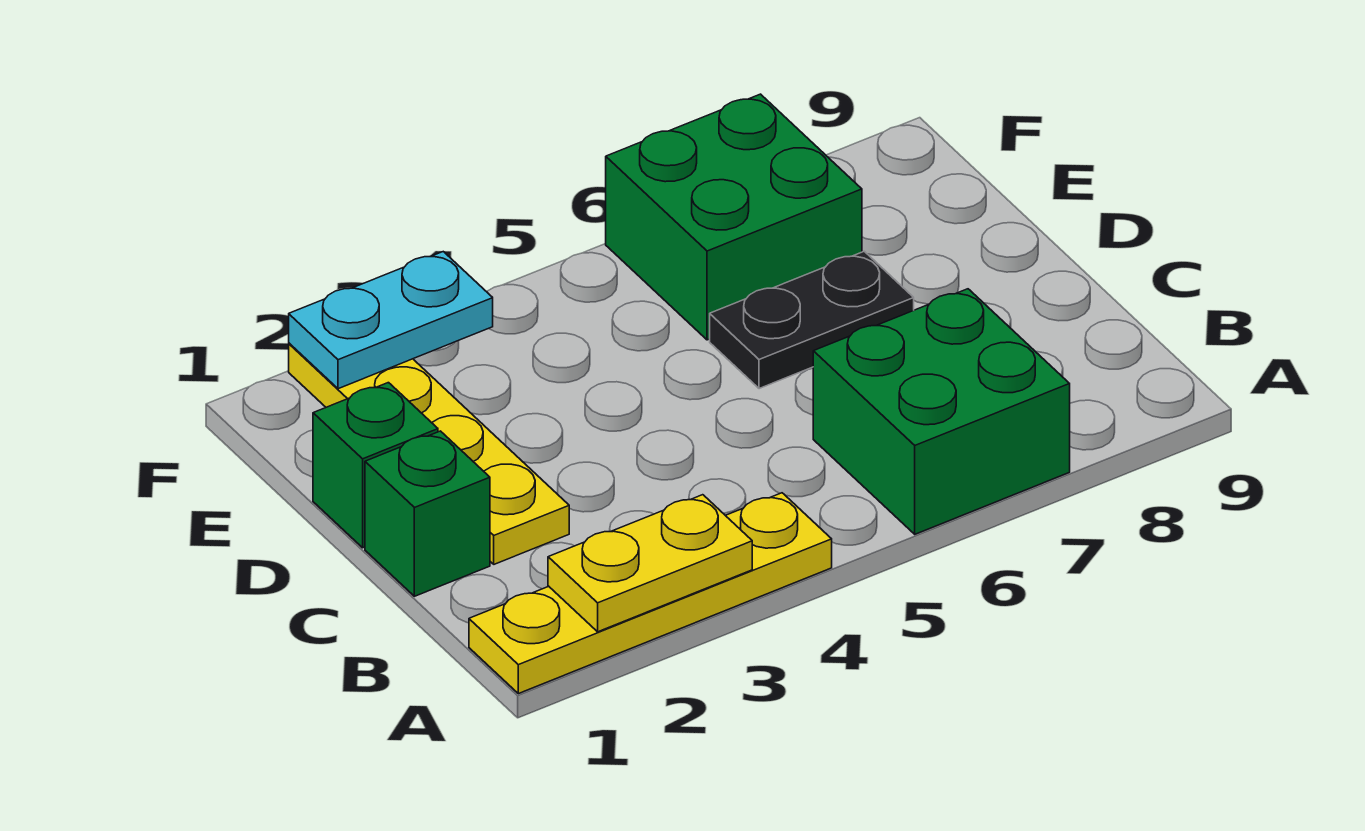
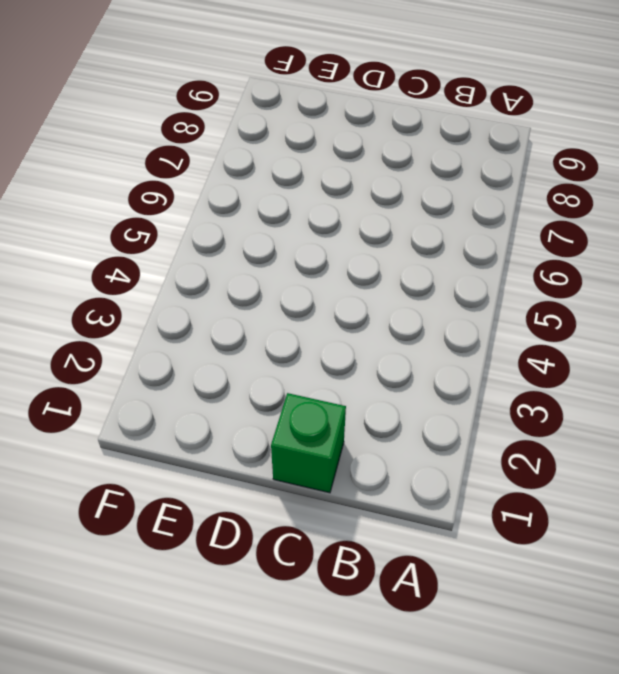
none -> yellow 1x4 plate [469,493,832,694]
none -> green 2x2 brick [813,289,1070,534]

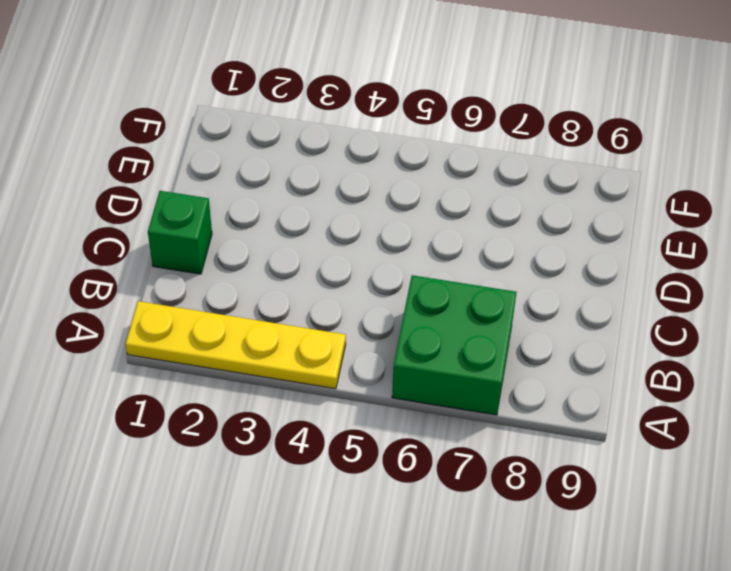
none -> yellow 1x4 plate [289,343,569,564]
none -> green 1x1 brick [313,383,438,548]

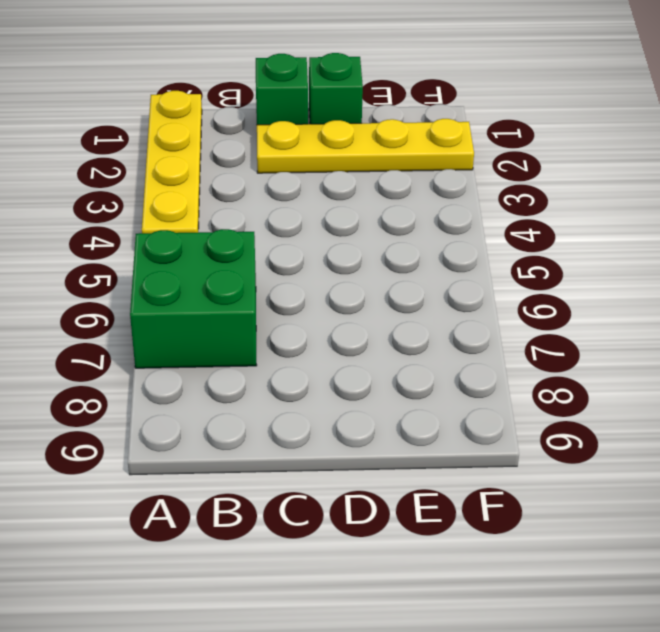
none -> black 1x2 plate [710,251,914,389]
none -> green 2x2 brick [606,94,862,340]

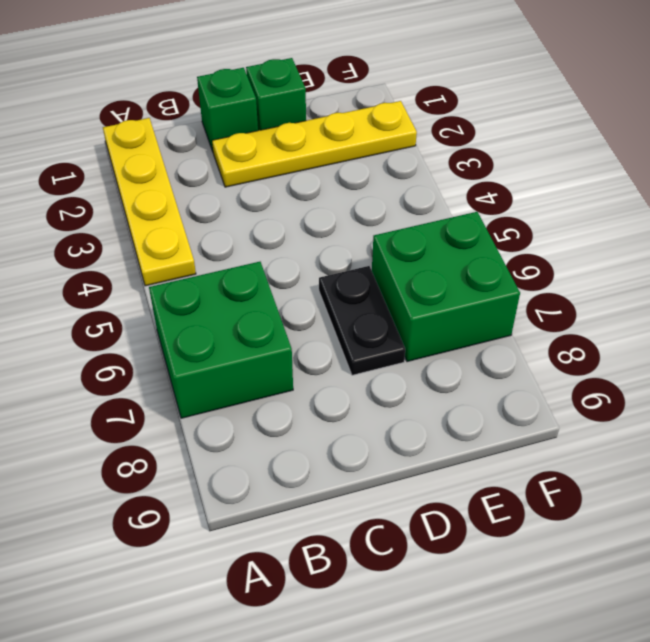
none -> yellow 1x2 plate [548,495,752,632]
none -> cyan 1x2 plate [289,252,493,389]

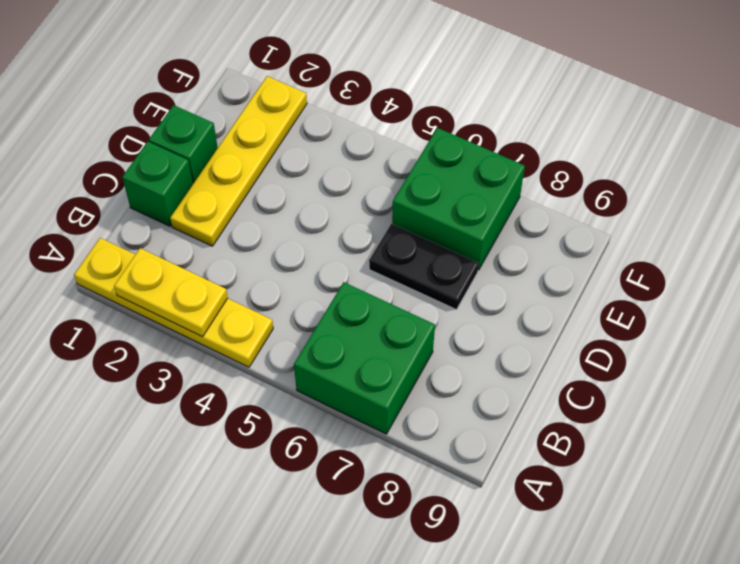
none -> cyan 1x2 plate [289,252,493,389]

